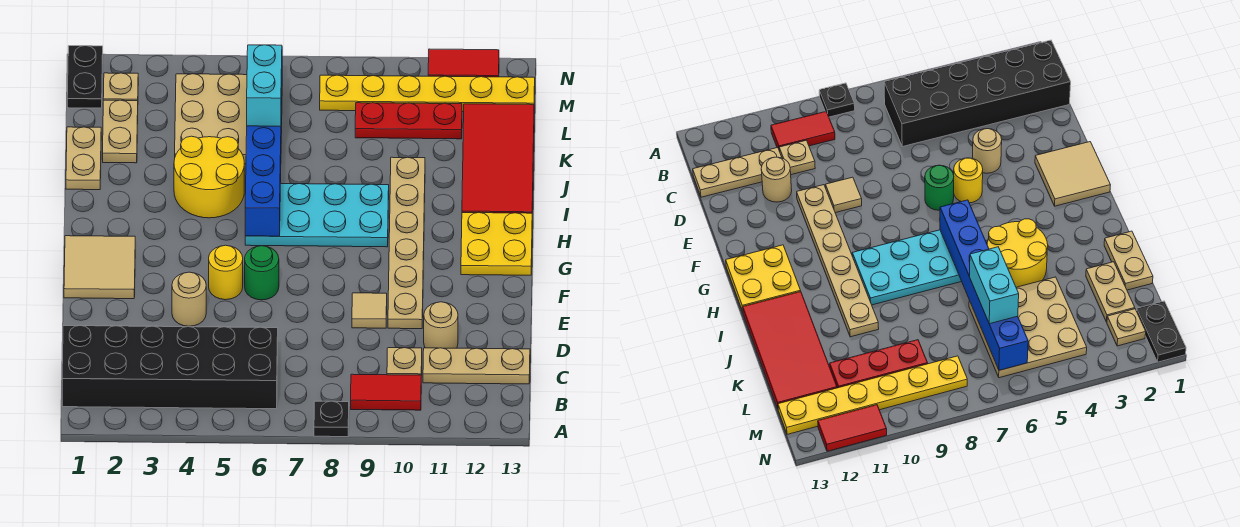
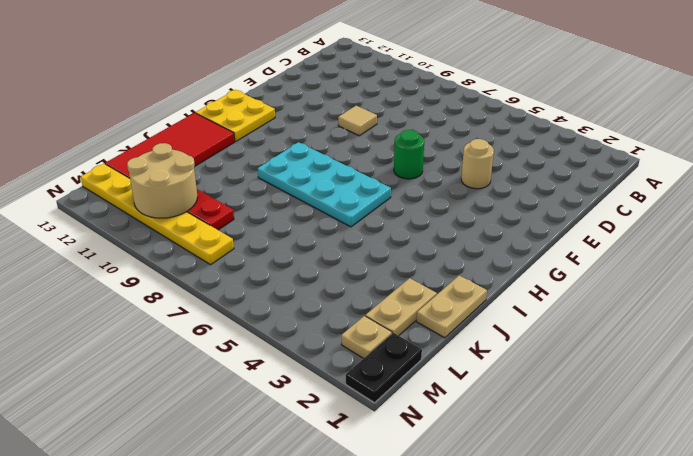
tan 2x2 round brick [127,143,197,218] -> none
none -> black 1x1 plate [314,401,349,437]
none -> black 2x6 brick [62,326,278,409]
none -> red 1x2 tile [351,374,421,410]

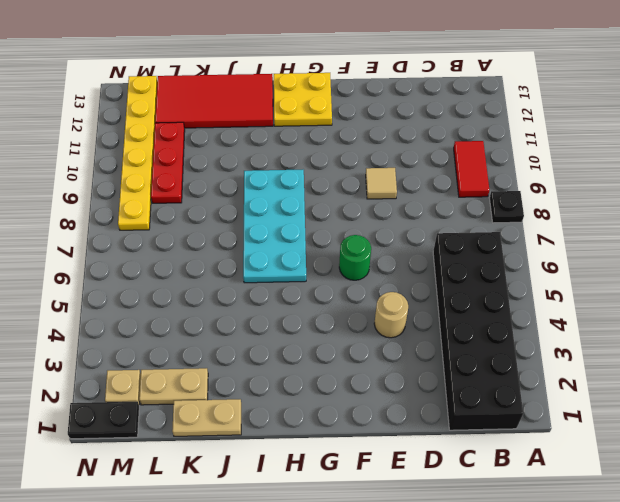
none -> tan 1x1 plate [387,348,422,375]
none -> tan 1x3 plate [423,348,530,384]
none -> tan 1x1 round brick [424,302,458,348]

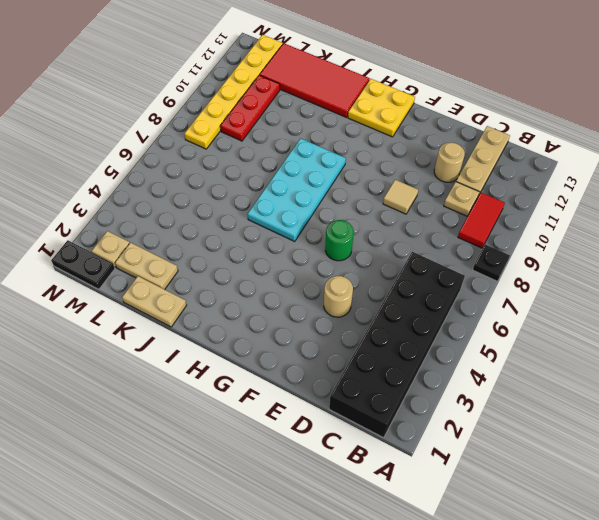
none -> tan 1x6 plate [388,157,425,329]
none -> tan 2x2 tile [64,236,135,299]
none -> yellow 1x1 round brick [209,245,243,300]

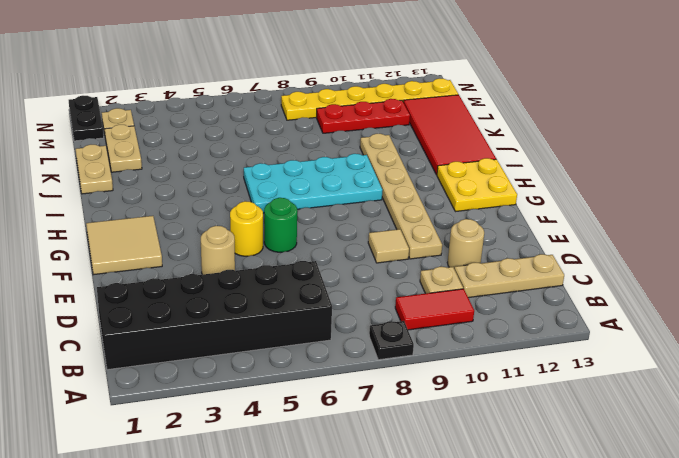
none -> yellow 2x2 round brick [174,136,244,218]
none -> tan 3x3 plate [175,74,282,164]
none -> red 1x2 tile [428,49,499,77]

